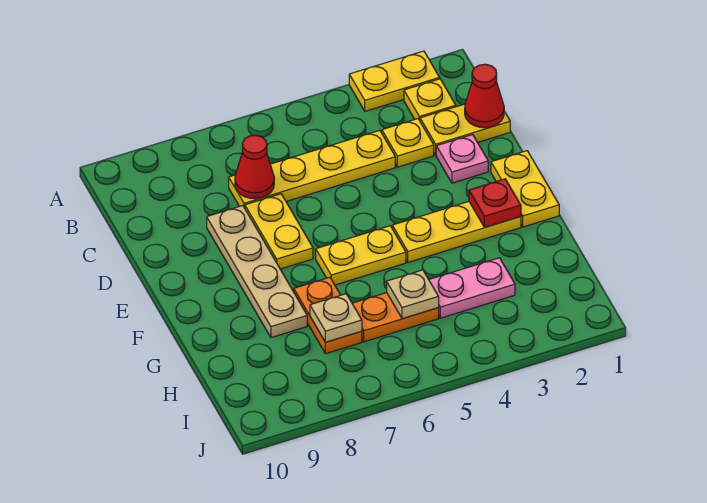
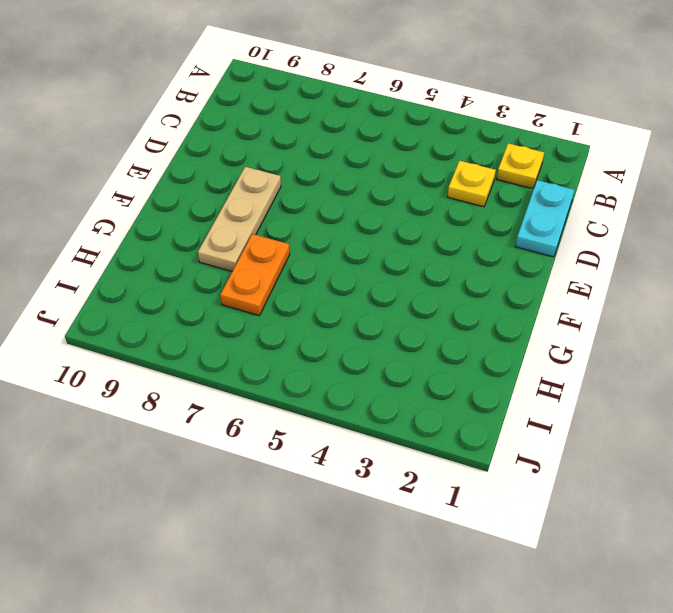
cyan 1x2 plate [515,180,574,257] -> yellow 1x2 plate [420,104,510,155]
tan 1x3 plate [198,167,281,271] -> tan 1x4 plate [207,206,307,338]
none -> yellow 1x2 plate [349,51,440,111]
none -> yellow 1x4 plate [229,130,395,208]
none -> pink 1x1 plate [436,135,488,183]

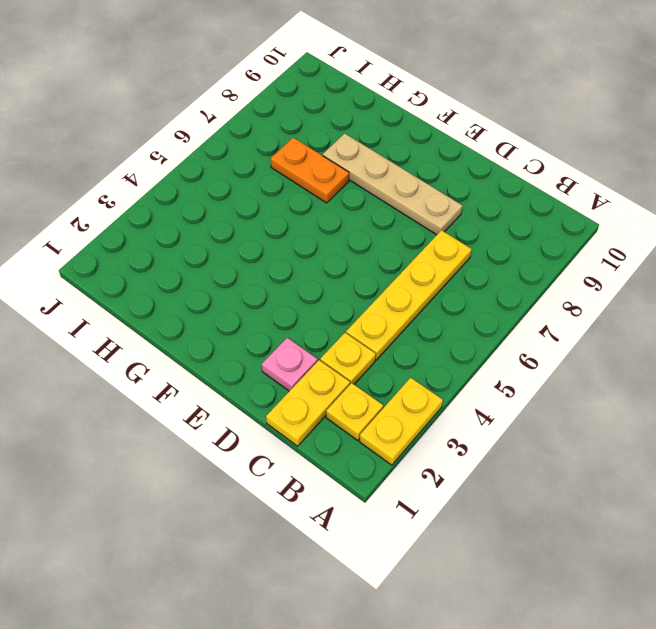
none -> yellow 1x2 plate [245,194,313,269]
none -> yellow 1x2 plate [491,151,559,227]
none -> yellow 1x3 plate [392,202,521,262]

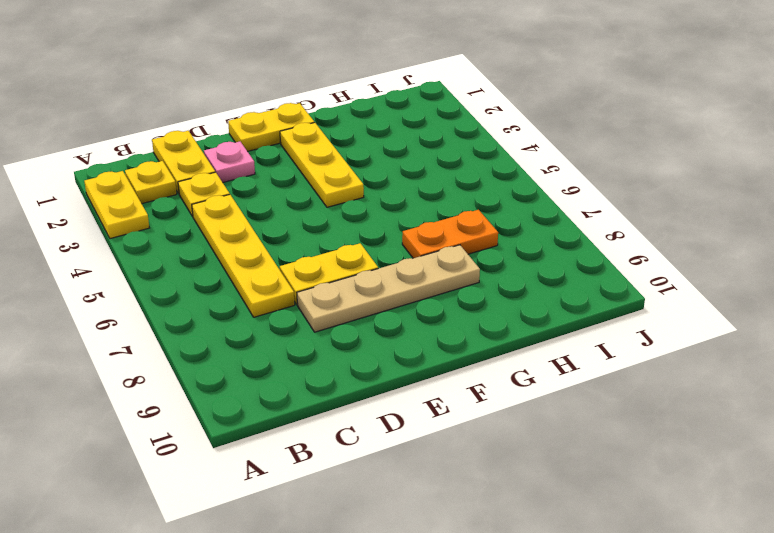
none -> yellow 1x2 plate [316,226,406,285]
none -> pink 1x2 plate [429,258,515,318]
none -> orange 1x2 plate [352,293,439,342]

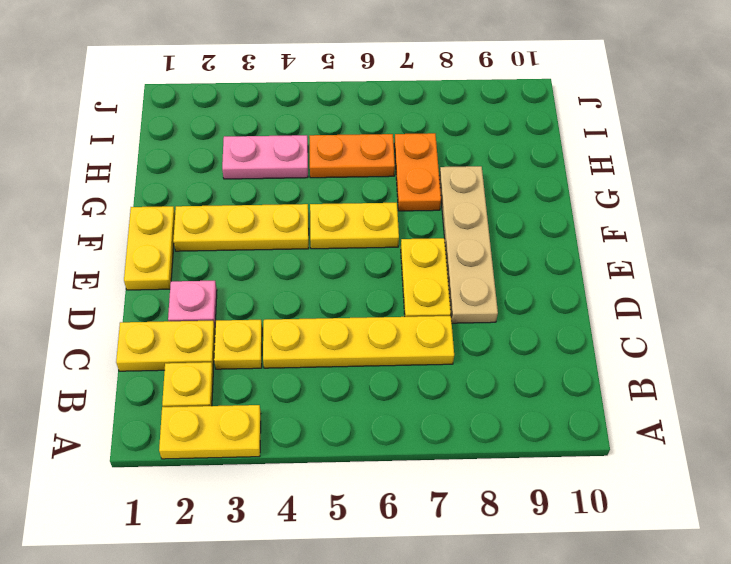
none -> red 1x1 cone [465,64,504,128]
none -> red 1x1 cone [235,135,274,199]
none -> red 1x1 plate [469,179,521,227]

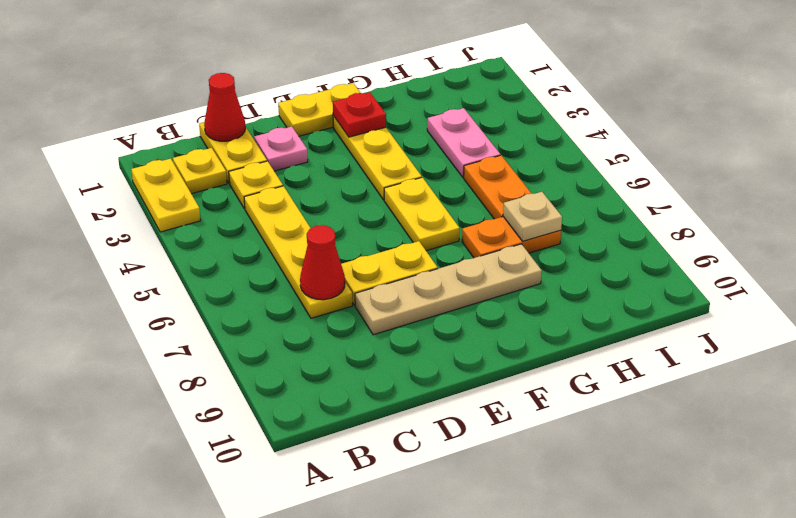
none -> tan 1x1 plate [387,270,439,319]

